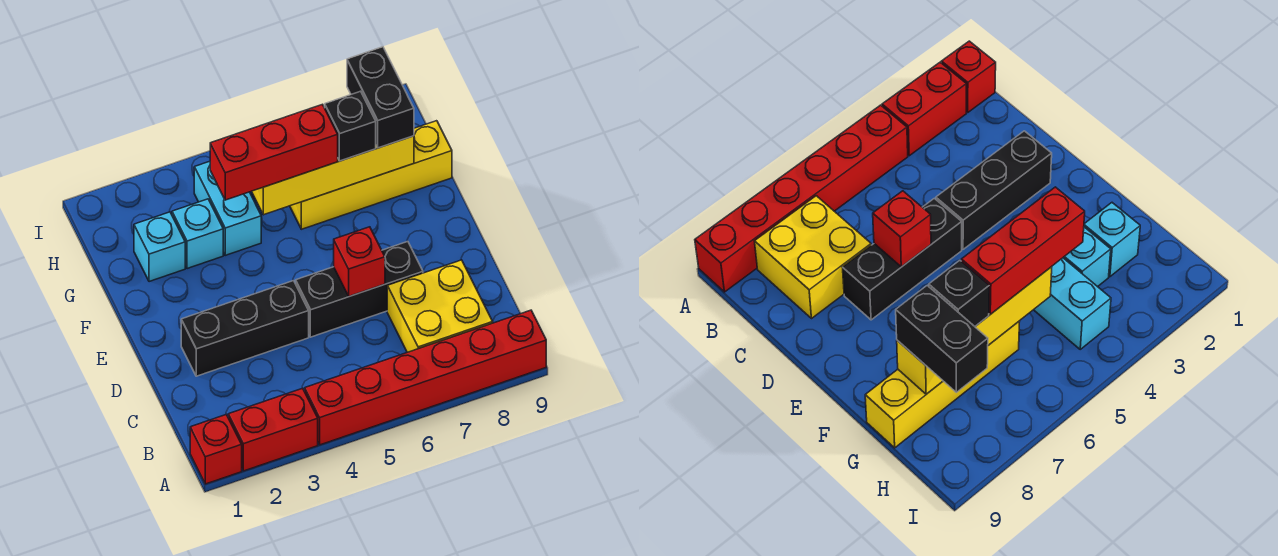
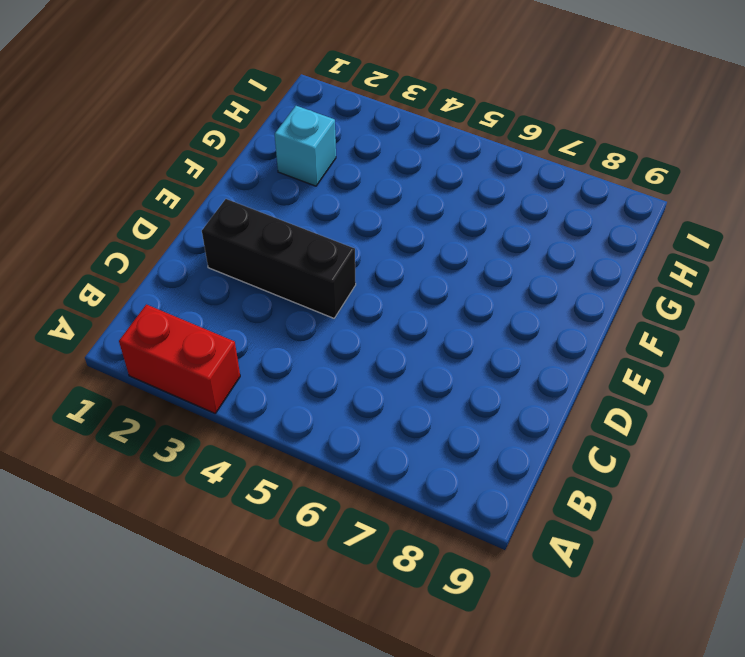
none -> red 1x1 brick [190,415,242,484]
none -> red 1x6 brick [305,310,546,445]
none -> yellow 2x2 brick [387,260,493,352]

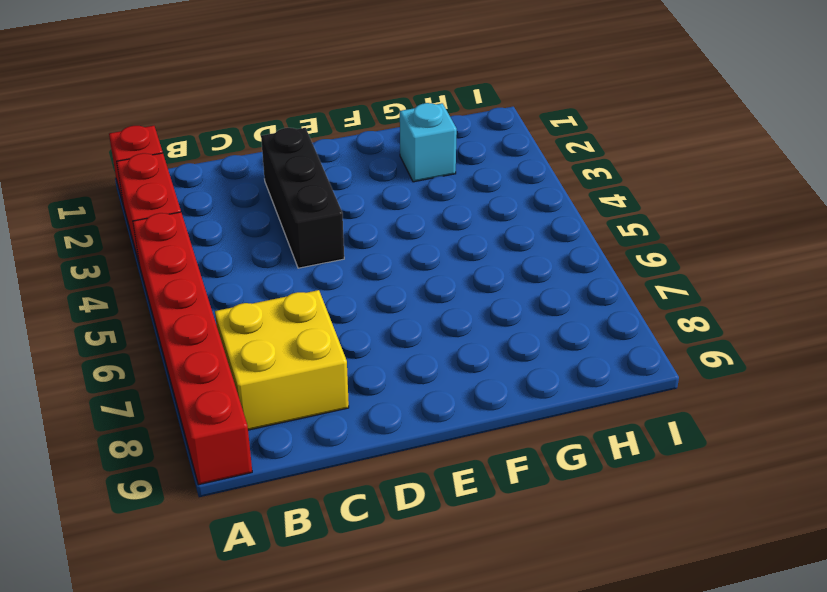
none -> black 1x3 brick [296,241,423,337]
none -> cyan 1x1 brick [172,199,223,269]
none -> cyan 1x2 brick [194,161,261,255]

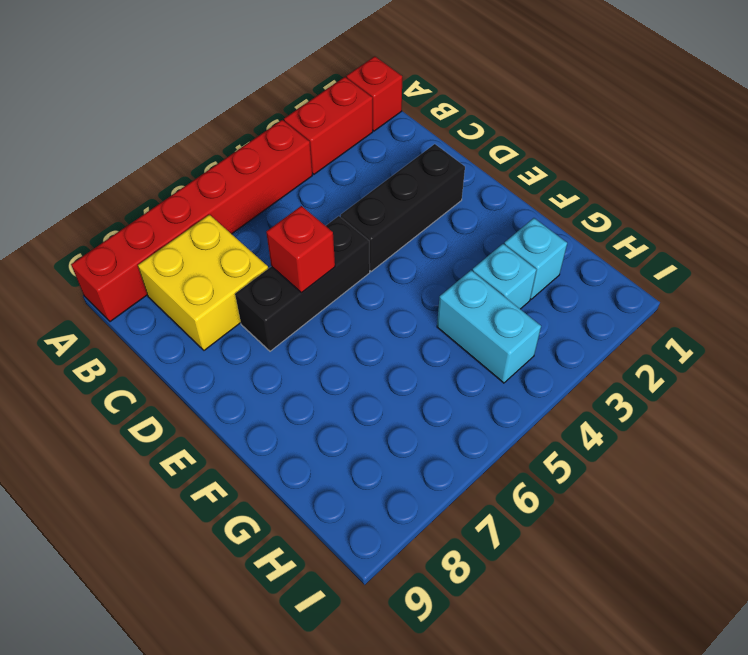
none -> yellow 1x4 brick [290,121,452,229]
none -> yellow 1x4 brick [252,136,414,215]
none -> red 1x3 brick [210,104,338,200]

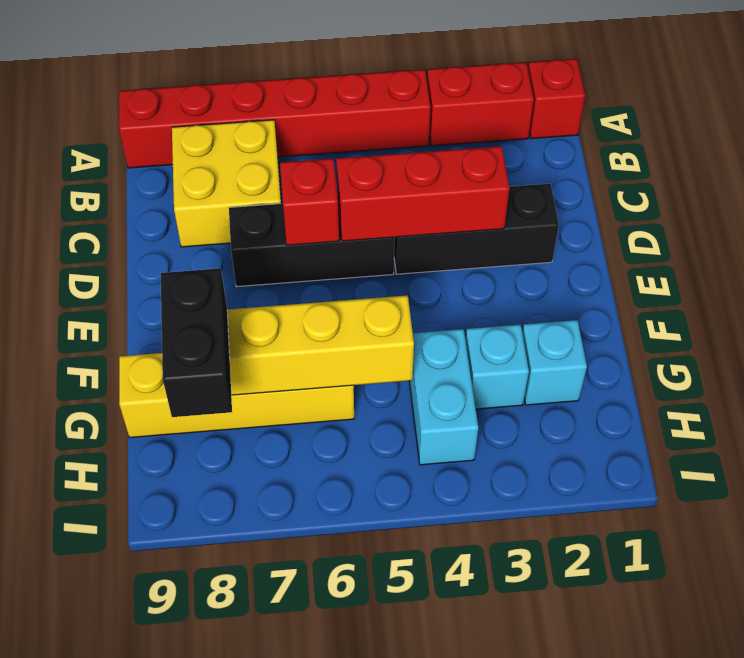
red 1x3 brick [336,146,510,241] -> red 1x3 brick moved to [210,104,338,200]
none -> black 1x1 brick [325,91,376,161]

